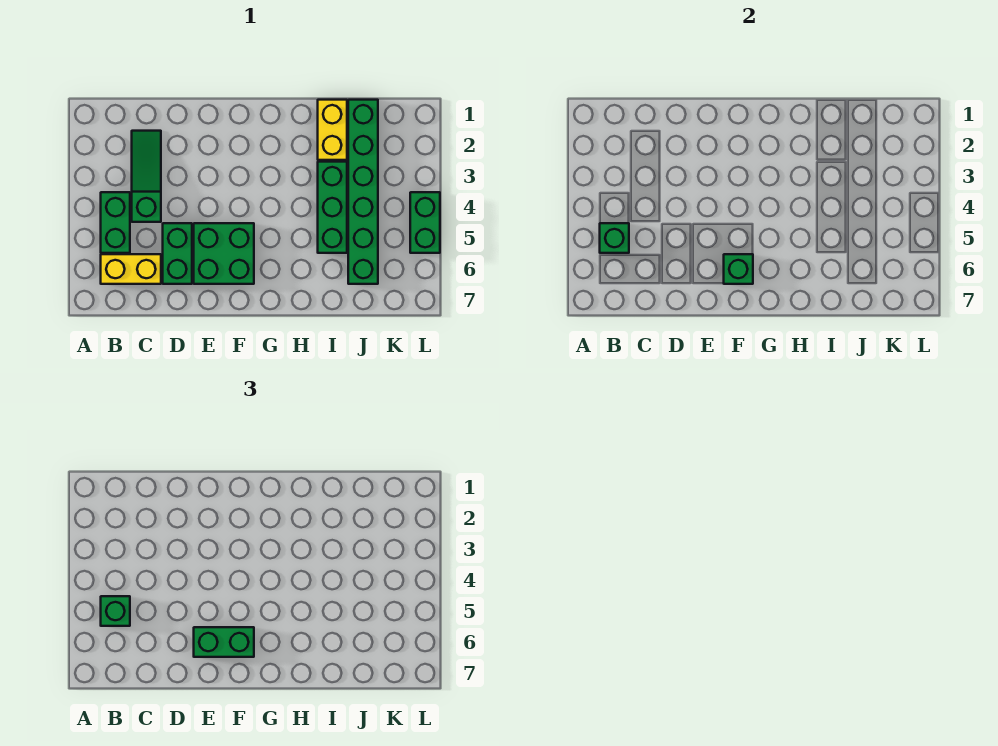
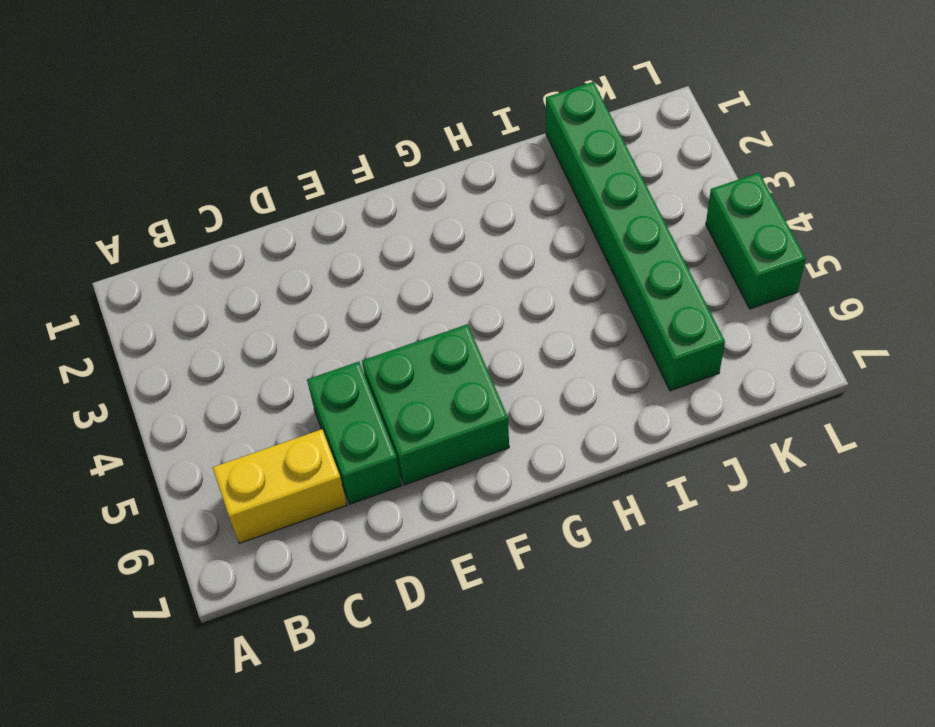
none -> green 1x2 brick [101,192,130,253]
none -> green 1x3 slope [132,131,161,222]
none -> yellow 1x2 brick [318,100,347,160]

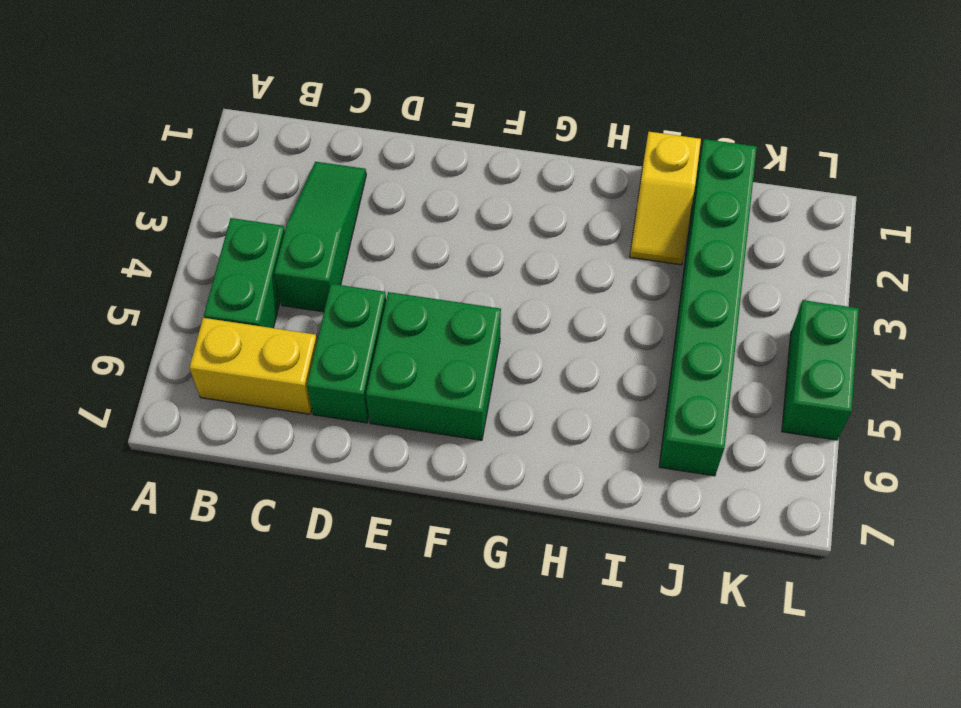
yellow 1x2 slope [630,132,701,265] -> yellow 1x2 brick [318,100,347,160]
none -> green 1x3 brick [318,162,347,253]
none -> green 1x1 brick [600,223,629,253]
none -> green 1x1 brick [724,254,753,284]

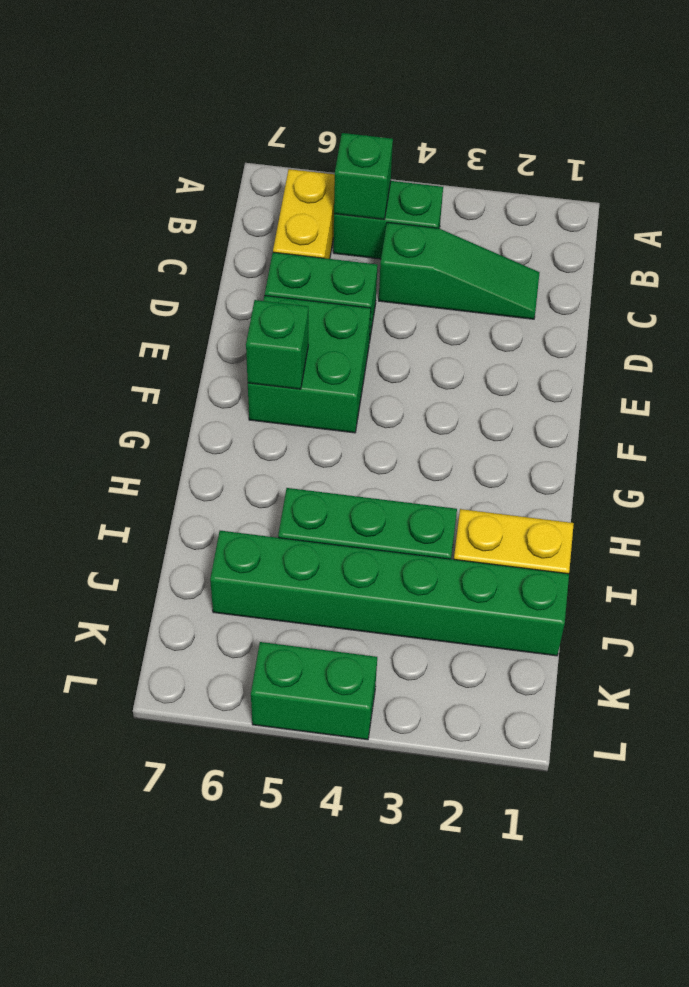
none -> green 1x1 brick [101,596,130,626]
none -> green 1x2 brick [194,627,254,657]

